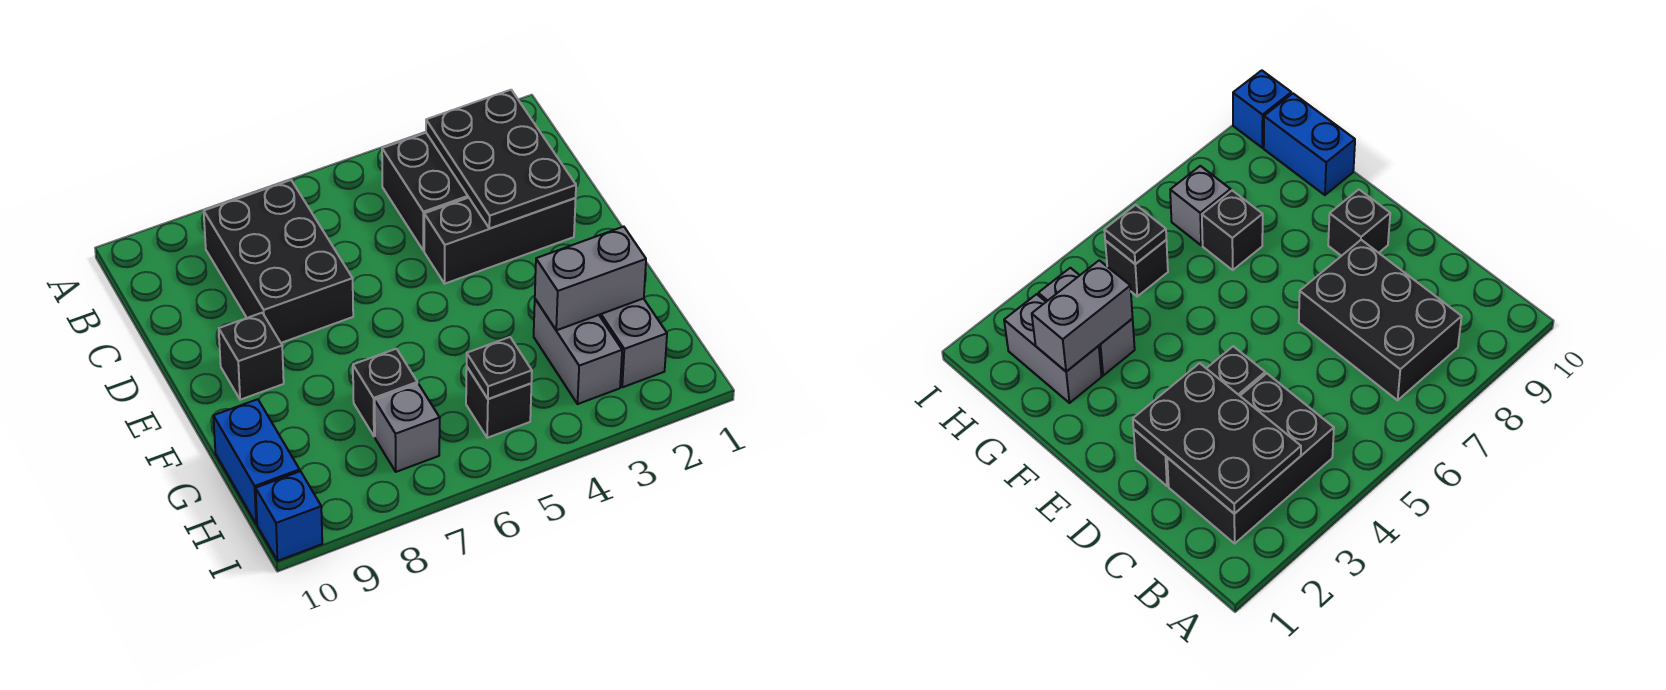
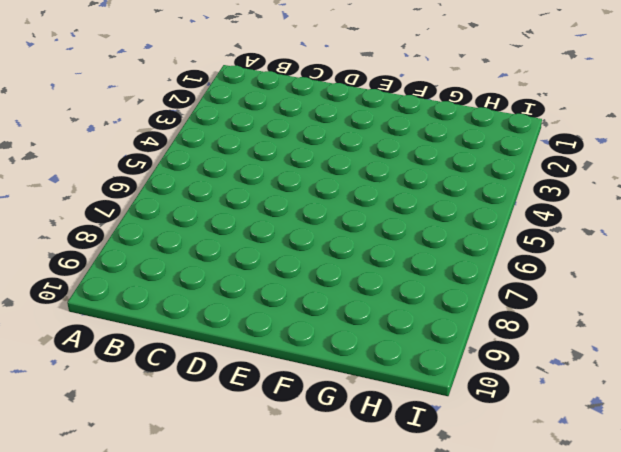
none -> black 2x3 brick [382,133,469,251]
none -> black 2x3 brick [204,180,353,343]
none -> black 1x3 brick [424,198,576,284]

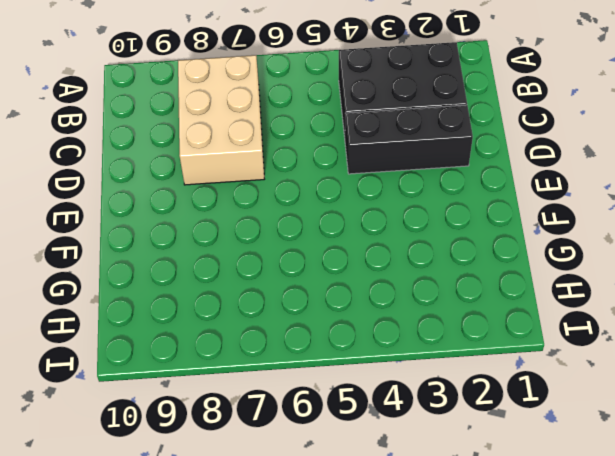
tan 2x3 brick [178,55,264,185] -> black 2x3 brick [204,180,353,343]
none -> black 1x1 brick [219,313,284,400]
none -> grey 1x2 brick [599,298,667,387]
none -> grey 1x2 brick [534,299,622,404]

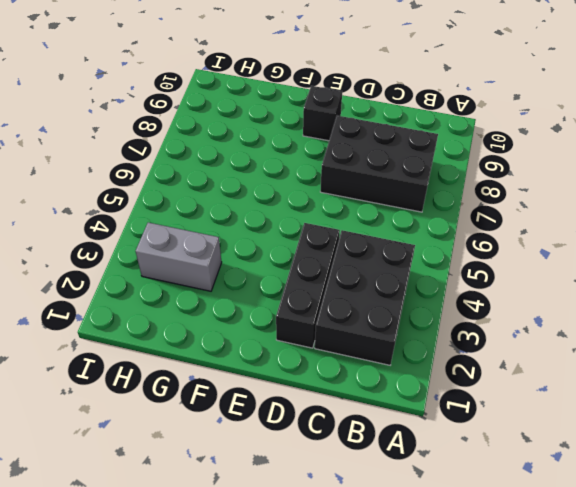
none -> grey 1x2 brick [599,298,667,387]
none -> black 1x1 brick [353,349,417,436]
none -> blue 1x2 brick [213,399,300,524]

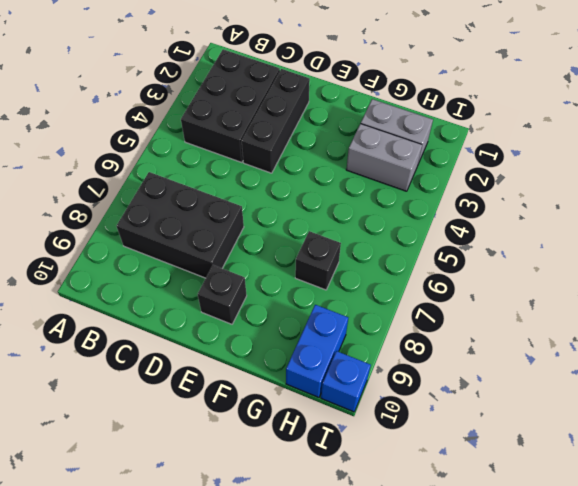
blue 1x2 brick [286,305,348,397] -> blue 1x2 brick turned to [213,399,300,524]
none -> black 1x1 brick [466,367,531,438]
none -> grey 1x1 brick [375,384,440,472]
none -> black 2x3 plate [426,90,576,229]

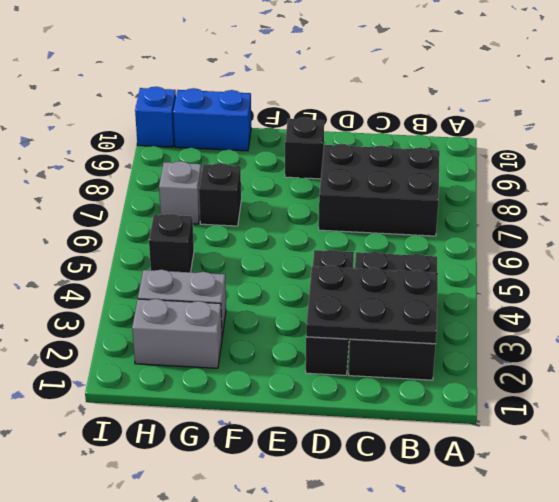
none -> grey 1x2 brick [535,227,646,330]
none -> black 1x1 plate [467,337,532,399]

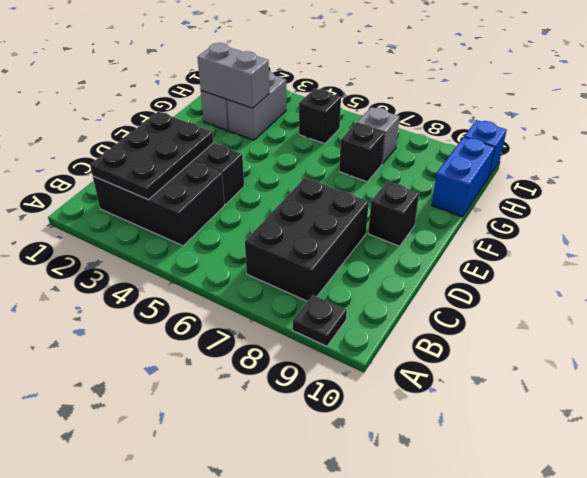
black 1x1 plate [293,295,347,346] -> black 1x1 plate moved to [467,337,532,399]

